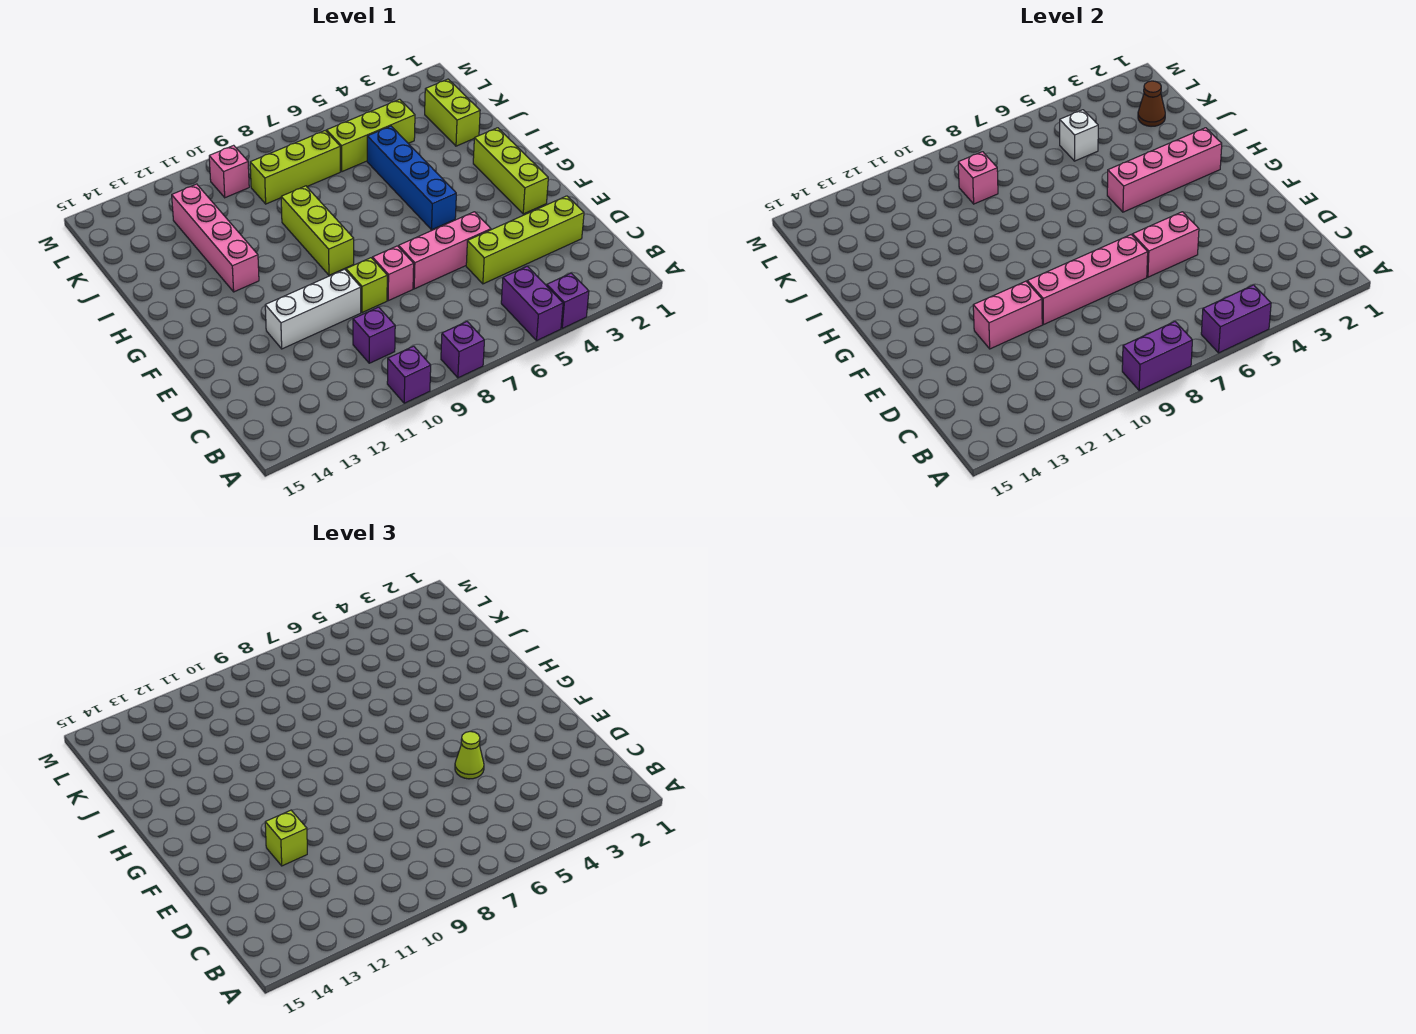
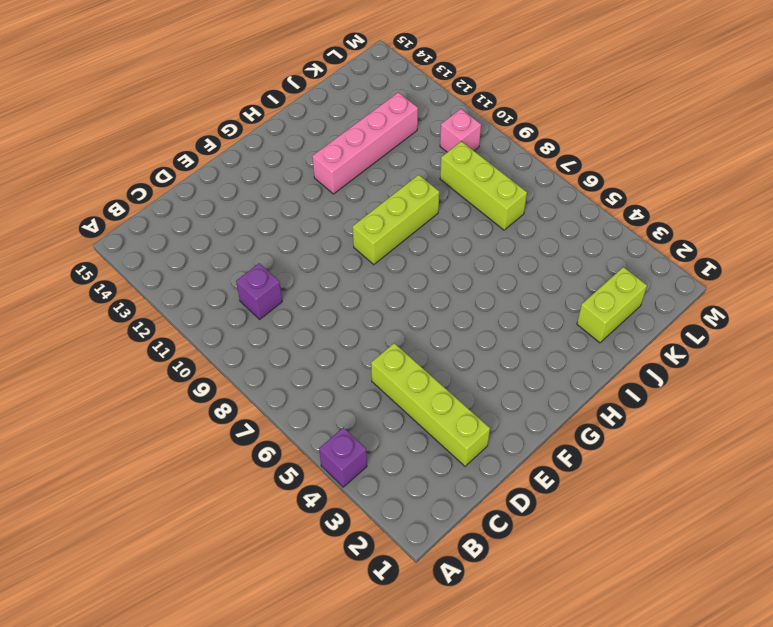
none -> purple 1x2 brick [501,266,563,340]
none -> purple 1x1 brick [441,322,484,378]
none -> purple 1x1 brick [387,346,431,403]

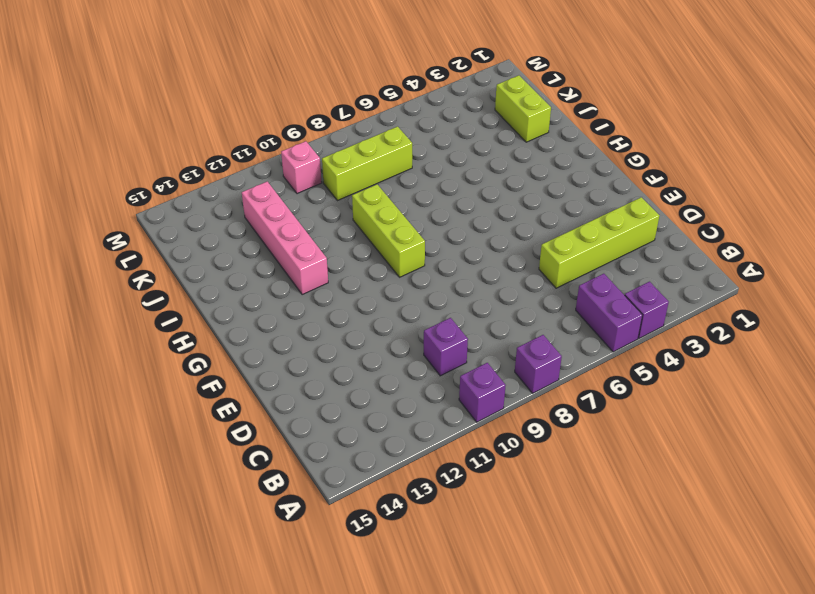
none -> pink 1x3 brick [399,212,491,289]
none -> pink 1x1 brick [372,246,414,301]
none -> lime 1x1 brick [346,258,387,313]

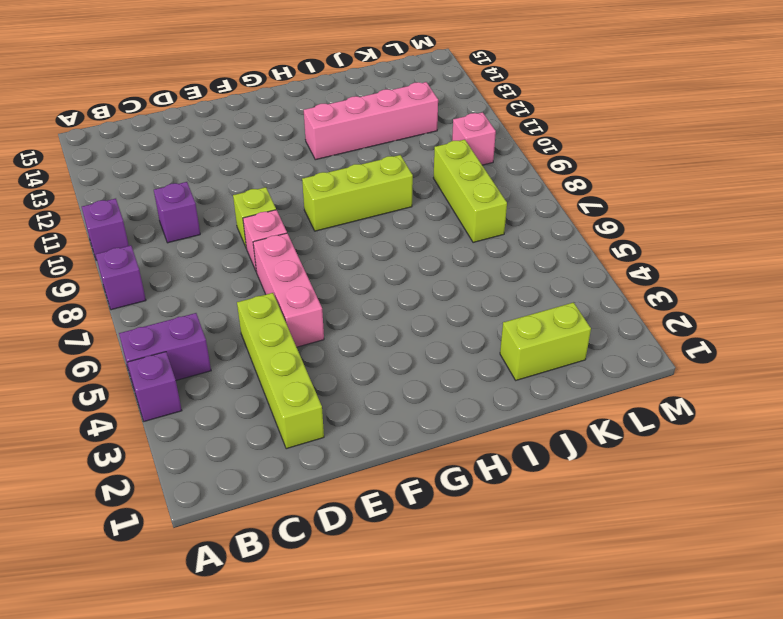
none -> white 1x3 brick [265,269,361,349]
none -> lime 1x3 brick [473,128,548,214]
none -> blue 1x4 brick [367,126,456,230]

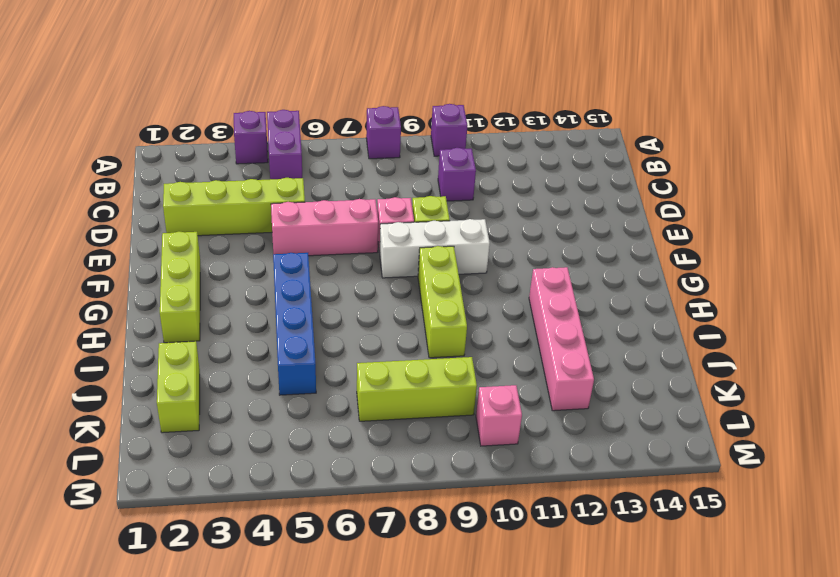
white 1x3 brick [380,219,490,278] -> white 1x3 brick moved to [265,269,361,349]
none -> lime 1x3 brick [327,99,415,172]
none -> purple 1x2 brick [1201,285,1271,353]
none -> purple 1x2 brick [1122,322,1192,390]

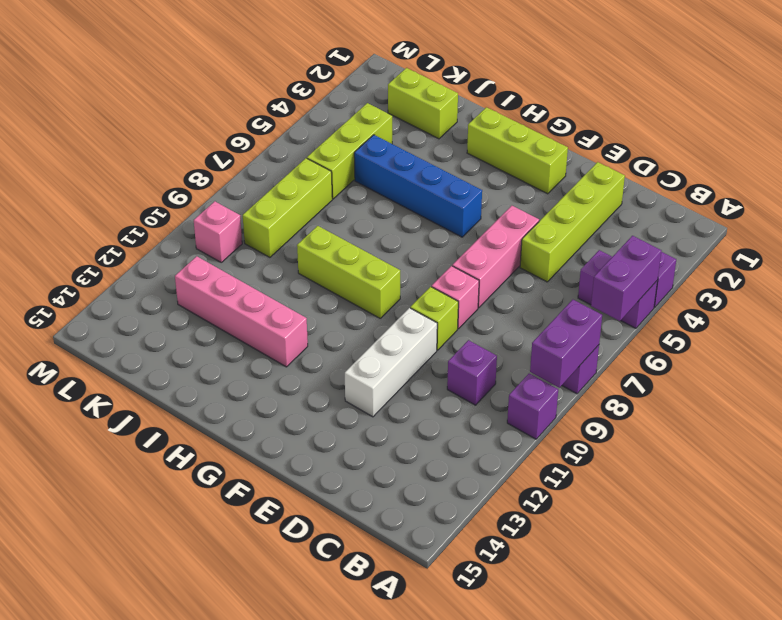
none -> pink 1x2 brick [1132,212,1199,277]
none -> pink 1x4 brick [1027,235,1148,325]
none -> pink 1x2 brick [973,281,1042,349]

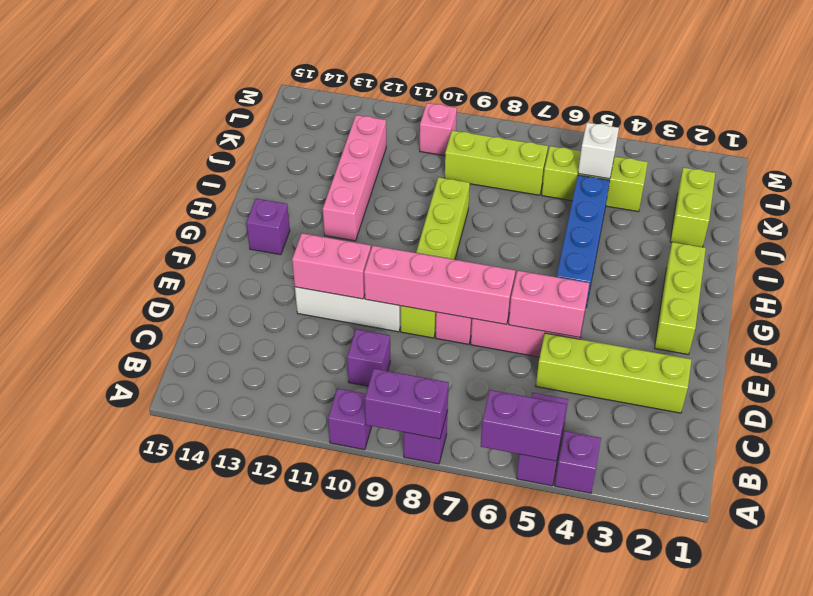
purple 1x1 brick [246,199,290,255] -> none
none -> pink 1x4 brick [1107,128,1222,212]
none -> brown 1x1 cone [1138,81,1165,126]
none -> pink 1x1 brick [958,152,998,204]

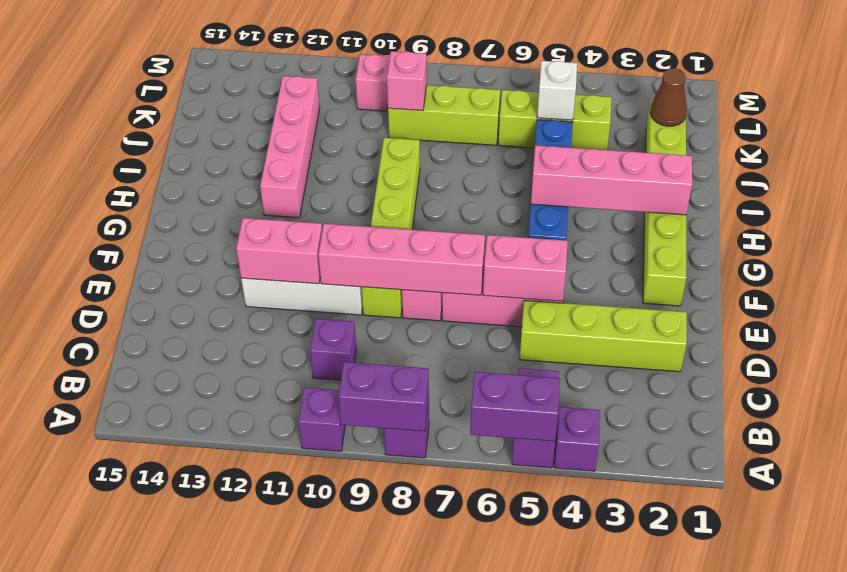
none -> lime 1x1 cone [455,731,484,779]
none -> lime 1x1 brick [265,810,307,866]

